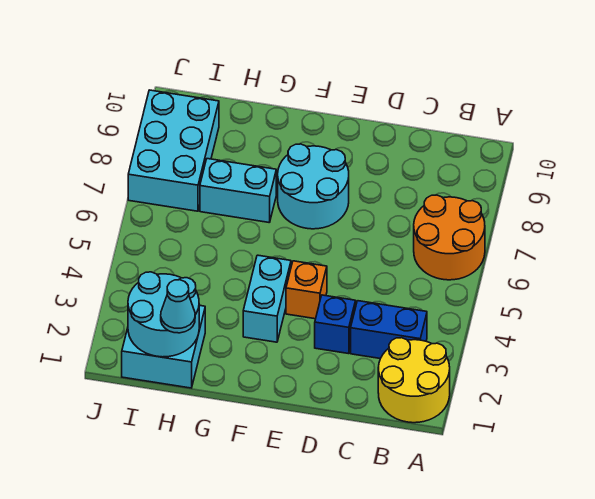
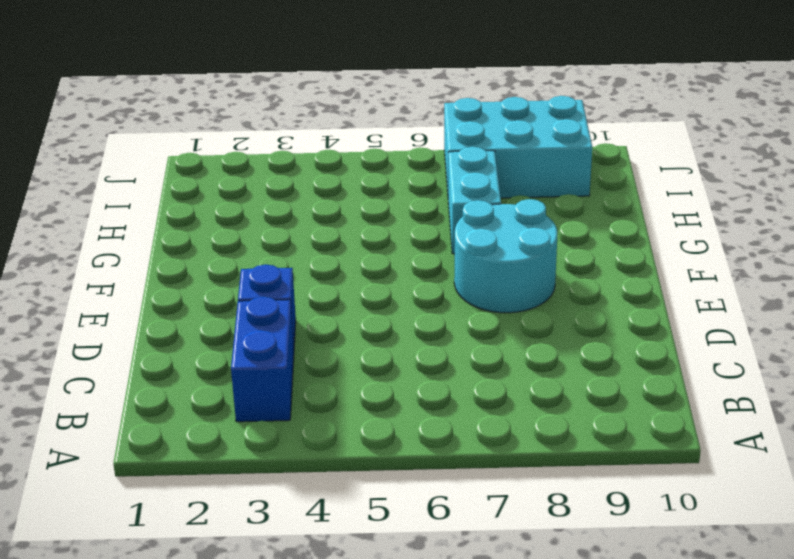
none -> yellow 2x2 round brick [378,338,450,423]
none -> orange 2x2 round brick [414,195,485,280]
none -> orange 1x1 brick [286,261,327,319]

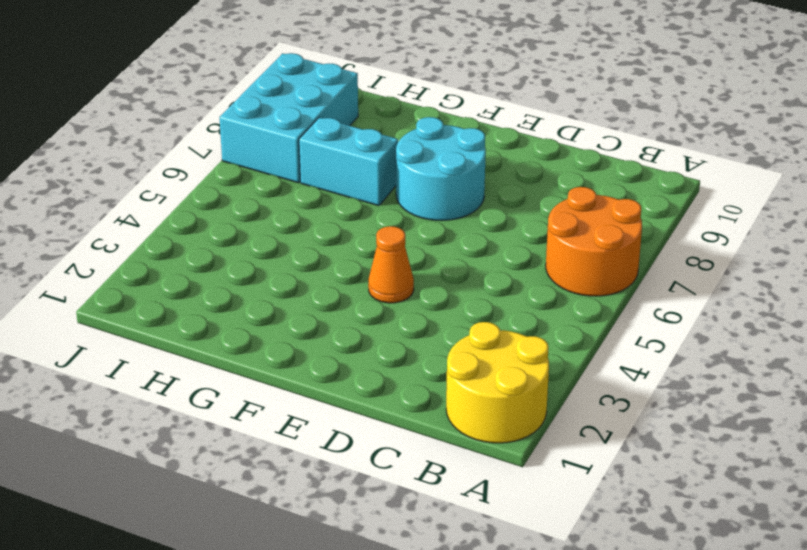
orange 1x1 cone [368,226,414,303] -> orange 1x1 brick [286,261,327,319]
none -> blue 1x2 brick [351,301,427,359]
none -> blue 1x1 brick [315,295,356,354]
none -> cyan 1x2 brick [243,255,291,342]

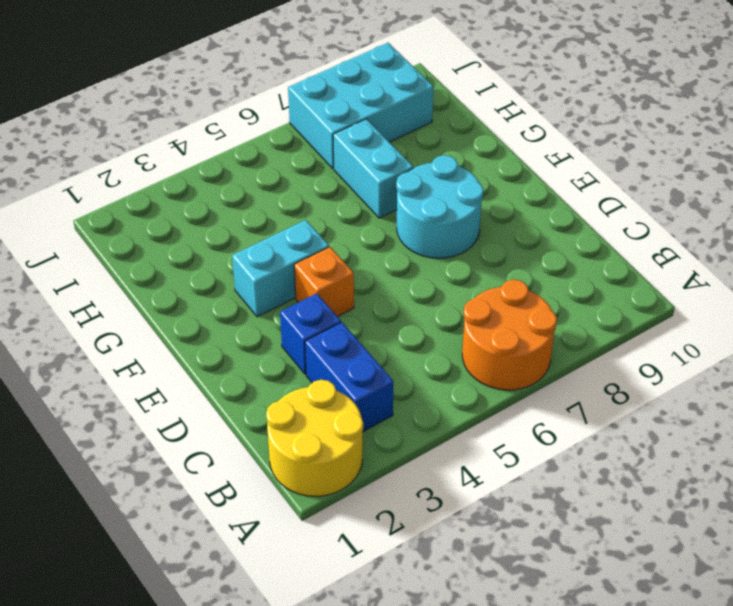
none -> cyan 2x2 brick [122,305,205,388]
none -> cyan 2x2 round brick [128,272,199,357]
none -> cyan 1x1 cone [161,280,195,333]

